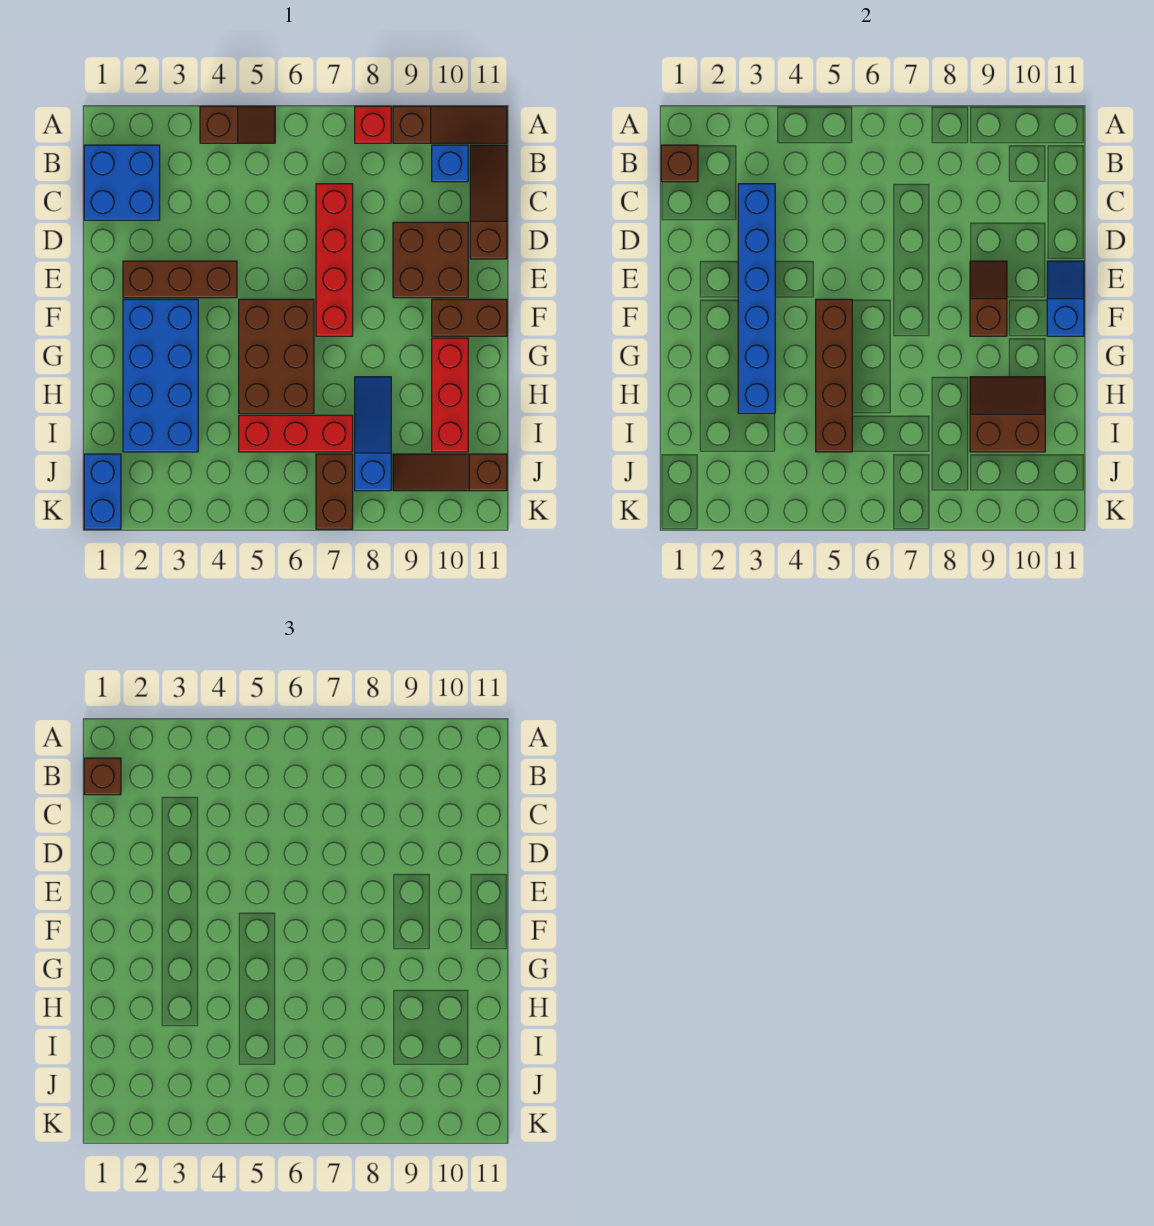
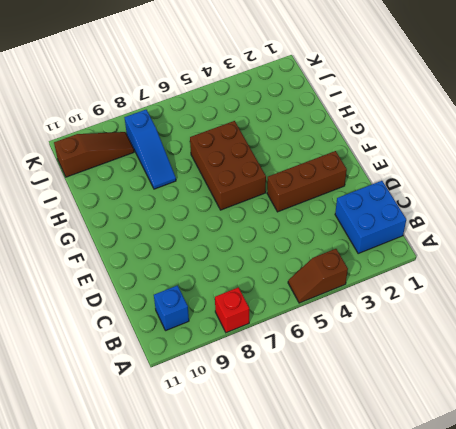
none -> brown 1x3 slope [393,106,507,143]
none -> brown 1x3 slope [470,145,507,259]
none -> red 1x4 brick [316,184,353,336]

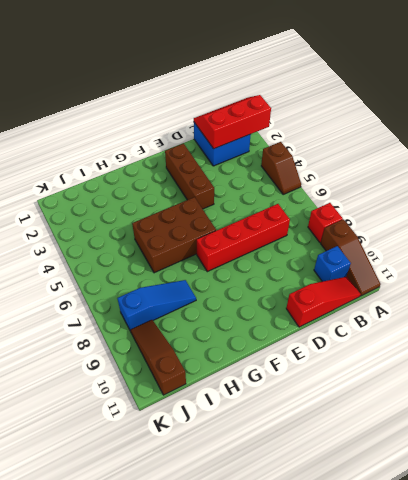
red 2x3 slope [194,95,271,149] -> brown 1x1 brick [661,145,698,182]
red 1x3 slope [286,277,361,327] -> brown 1x3 slope [470,145,507,259]
none -> brown 2x2 brick [393,222,468,298]
none -> blue 2x4 brick [123,299,198,452]
none -> brown 1x2 brick [432,299,507,336]

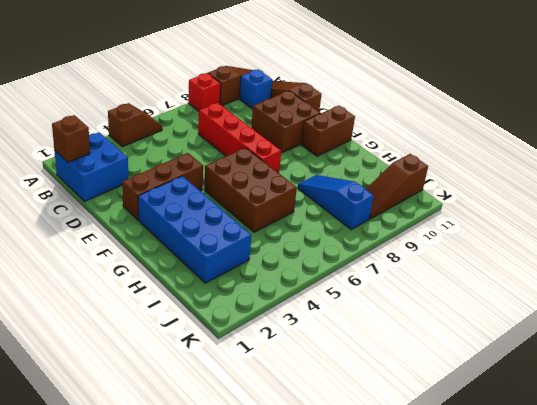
none -> red 1x3 brick [432,338,468,452]
none -> red 1x3 brick [239,415,353,452]
none -> blue 1x2 brick [84,454,121,529]

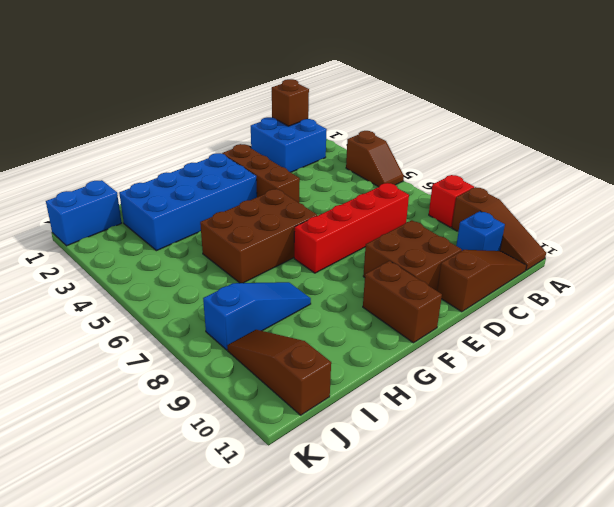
none -> red 1x3 brick [432,338,468,452]
none -> red 1x3 brick [239,415,353,452]
none -> brown 1x2 brick [316,454,353,529]

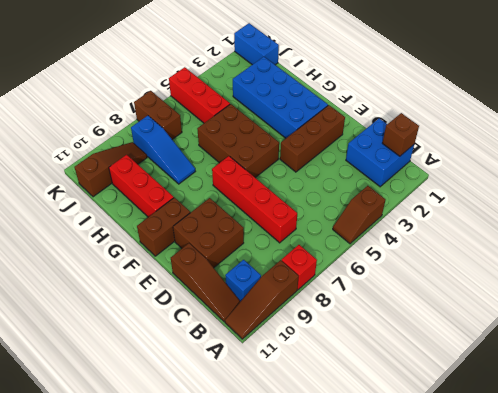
red 1x3 brick [169,67,230,123] -> red 1x3 brick turned to [239,415,353,452]
none -> blue 1x6 brick [738,184,775,413]
none -> brown 1x2 slope [970,261,1007,336]
none -> blue 1x2 slope [1047,261,1084,336]

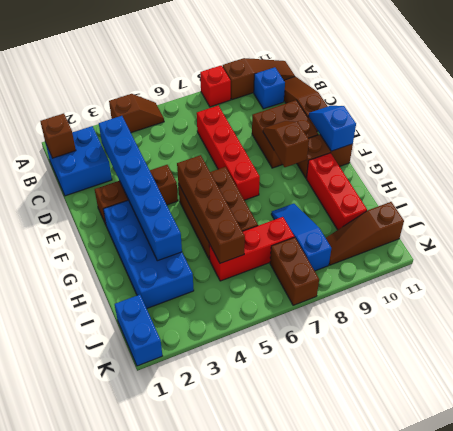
none -> brown 2x2 slope [970,377,1045,452]
none -> brown 1x1 brick [84,758,121,795]

